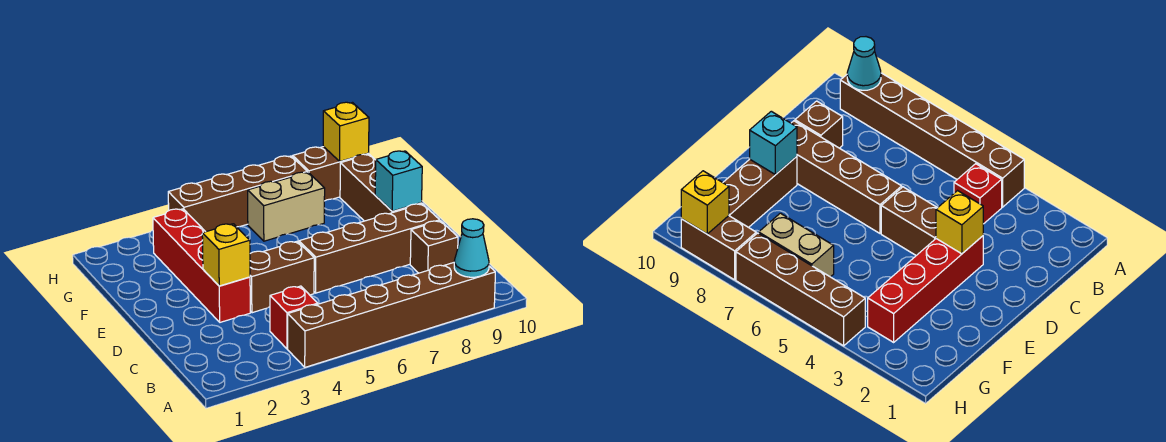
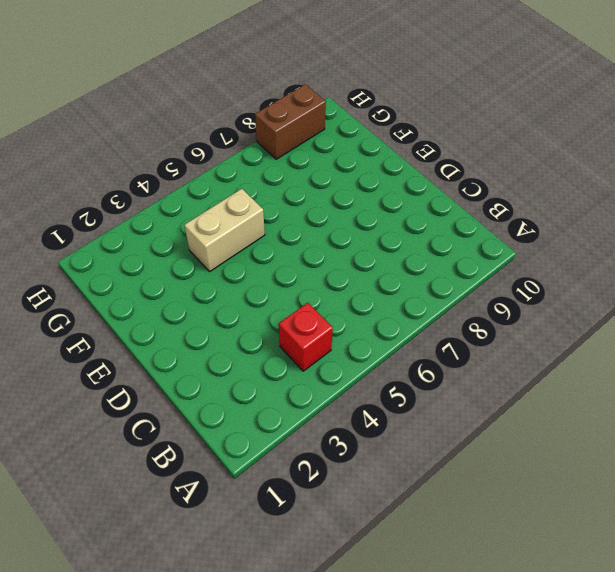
tan 1x2 brick [184,189,265,271] -> tan 1x2 brick moved to [248,172,325,241]
none -> brown 1x6 brick [288,263,495,367]
none -> brown 1x1 brick [410,221,458,273]
none -> red 1x4 brick [153,209,250,322]

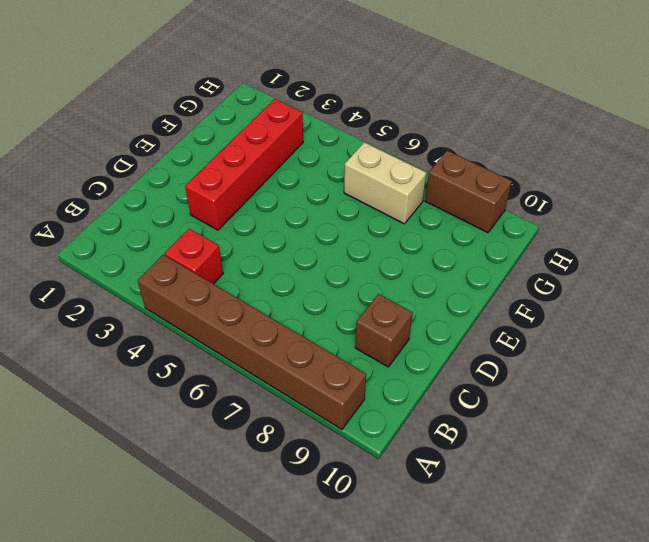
none -> brown 1x2 brick [250,241,314,313]
none -> brown 1x4 brick [299,204,440,293]
none -> brown 1x3 brick [340,154,422,221]

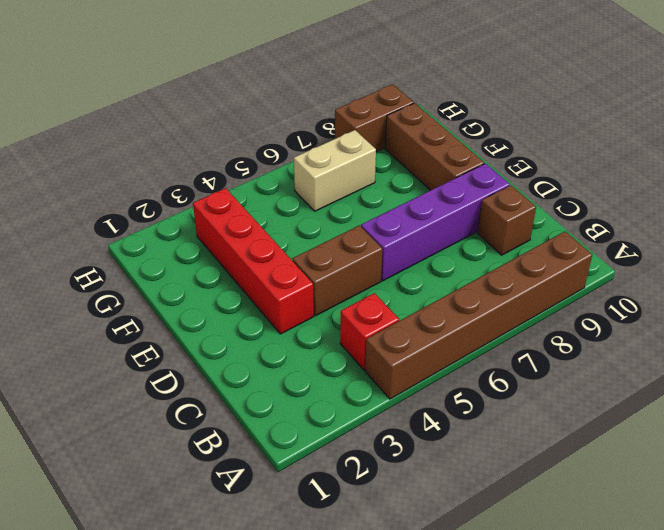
purple 1x4 brick [361,164,510,281] -> brown 1x4 brick [299,204,440,293]
none -> brown 1x4 brick [168,156,307,232]
none -> cyan 1x1 cone [454,219,489,277]
none -> yellow 1x1 brick [202,224,250,286]

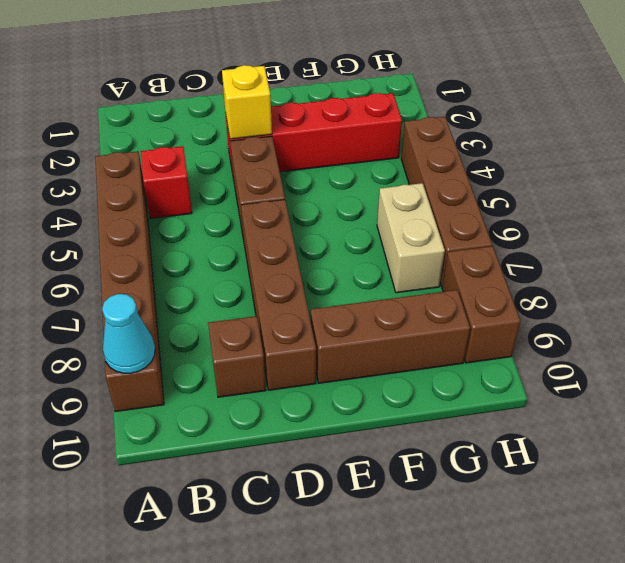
none -> cyan 1x1 brick [375,151,422,211]
none -> yellow 1x1 brick [323,102,369,161]

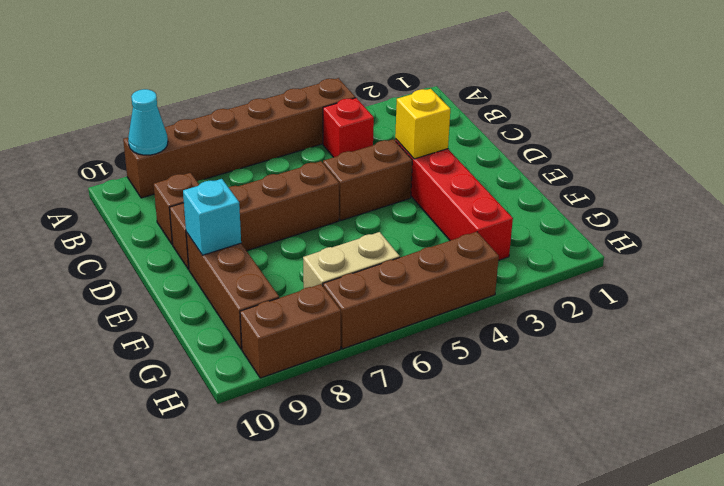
none -> yellow 1x1 brick [323,102,369,161]

